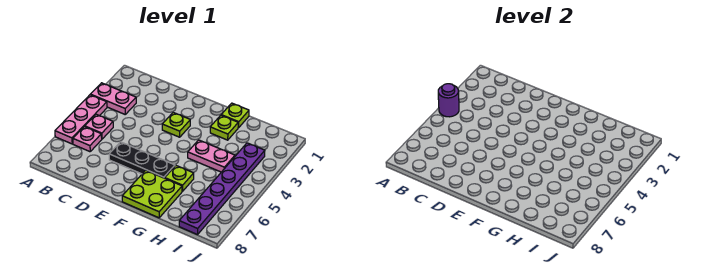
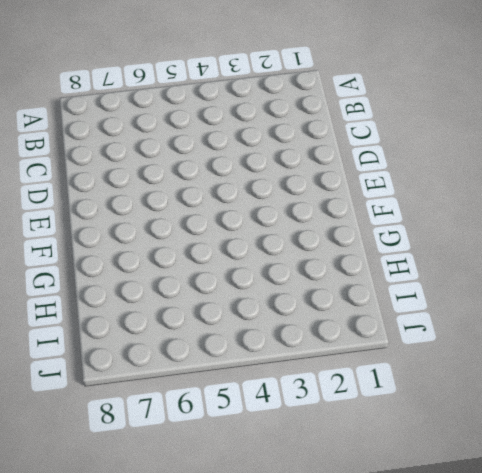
none -> pink 1x2 plate [91,83,136,114]
none -> pink 1x3 plate [55,95,107,144]
none -> pink 1x1 plate [85,114,113,139]

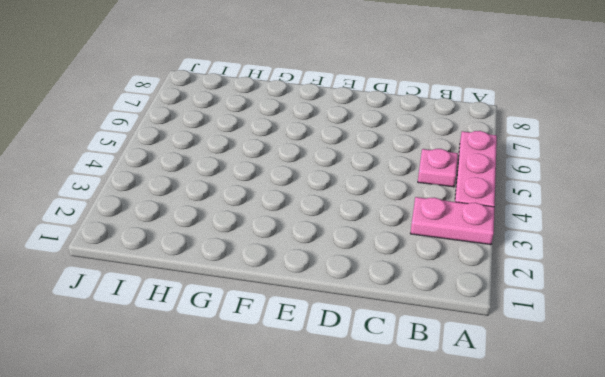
none -> pink 1x1 plate [73,127,102,152]
none -> black 1x3 plate [109,142,175,178]
none -> lime 1x1 plate [162,113,190,137]

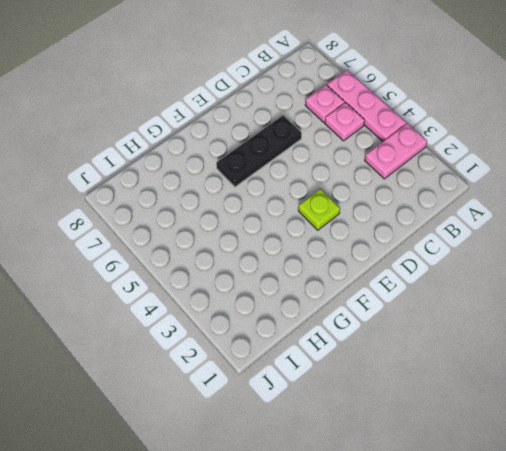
none -> lime 2x2 plate [122,170,182,218]
none -> lime 1x1 plate [222,103,249,128]
none -> lime 1x1 plate [210,115,238,140]

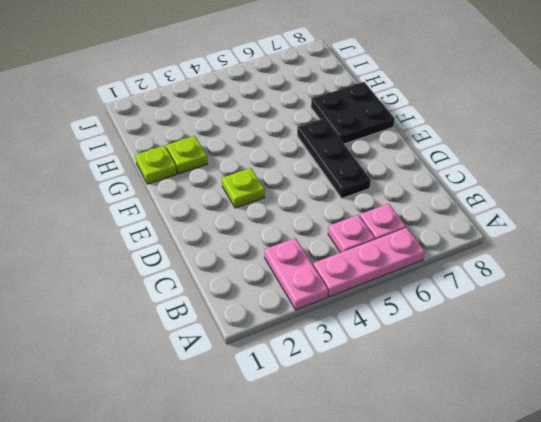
black 2x2 plate [311,82,395,144] -> lime 2x2 plate [122,170,182,218]
none -> pink 1x2 plate [188,140,235,172]
none -> lime 1x1 plate [165,166,194,191]
none -> purple 1x6 plate [179,143,265,235]

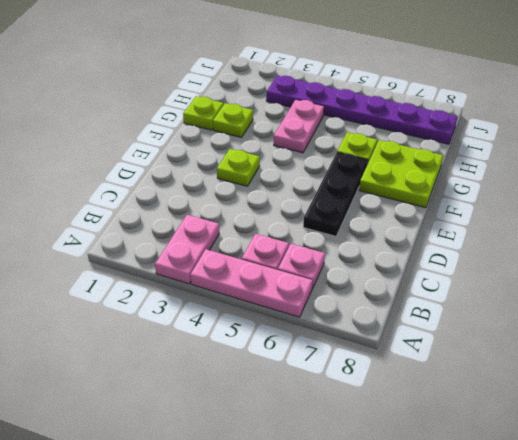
none -> purple 1x1 round brick [438,84,459,117]

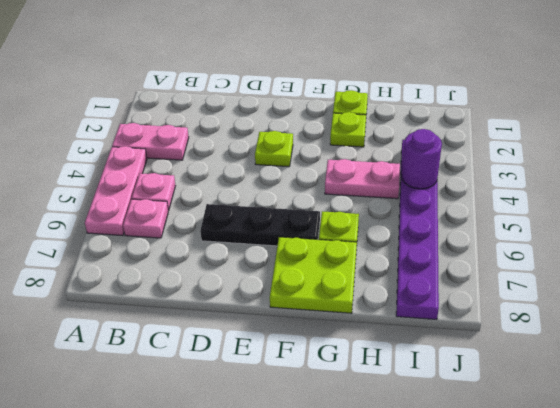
purple 1x1 round brick [401,129,442,189] -> purple 1x1 round brick moved to [438,84,459,117]

